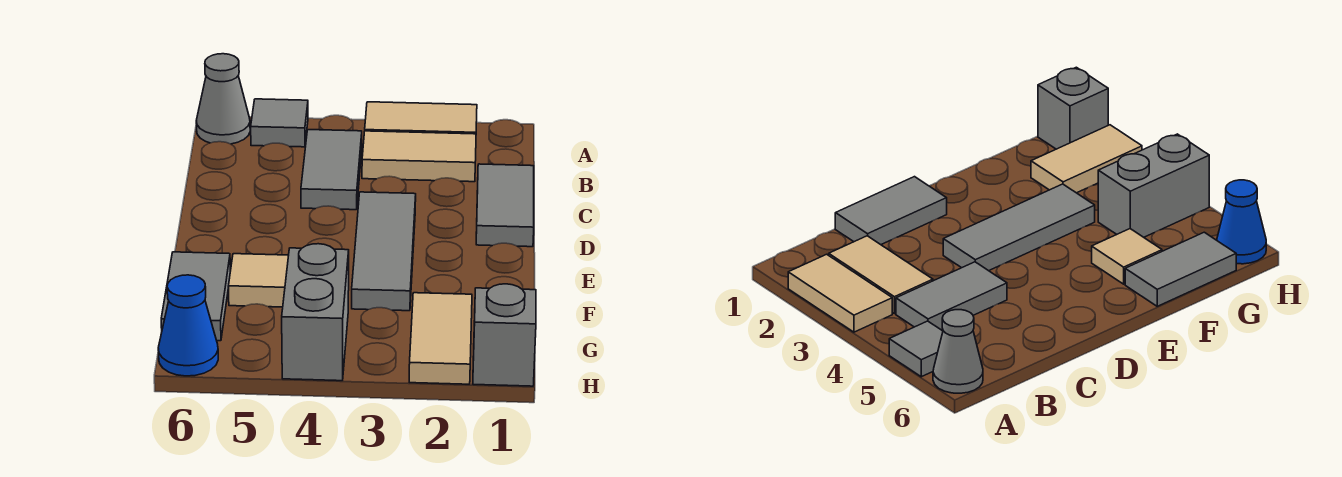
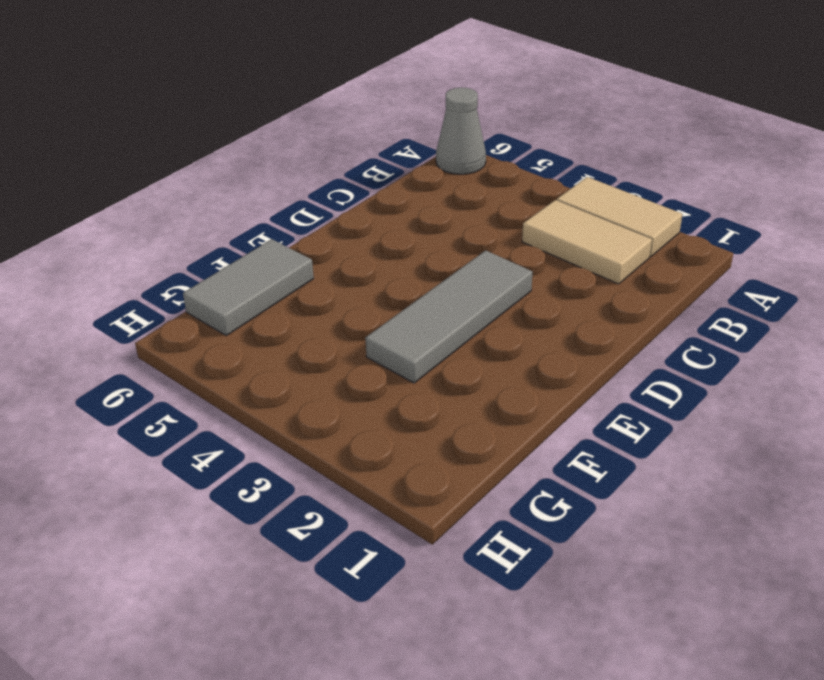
none -> grey 1x1 tile [251,99,308,147]
none -> grey 1x2 tile [301,130,362,210]
none -> grey 1x2 tile [476,164,534,247]

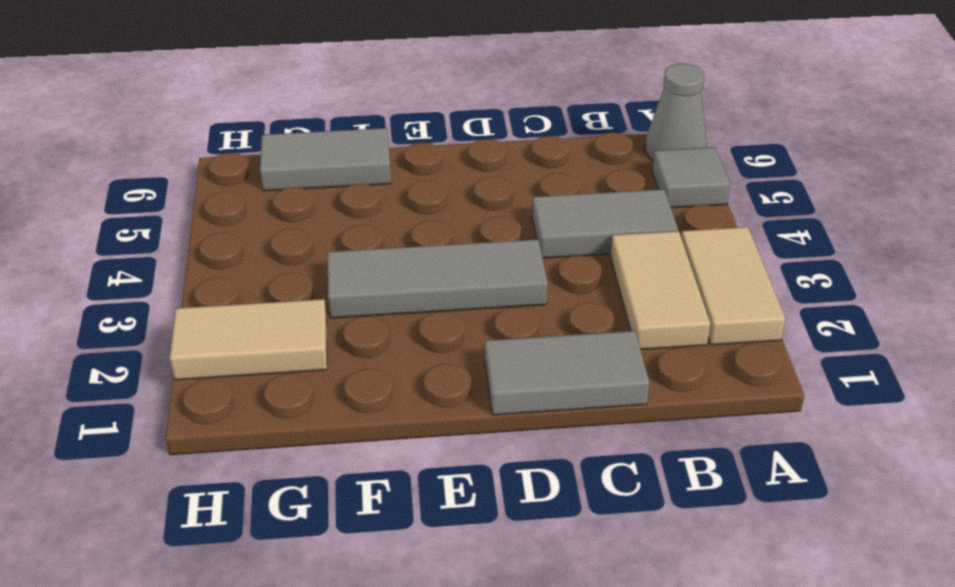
none -> tan 1x1 tile [228,254,289,307]
none -> grey 1x2 brick [282,244,349,381]
none -> grey 1x1 brick [473,284,536,386]

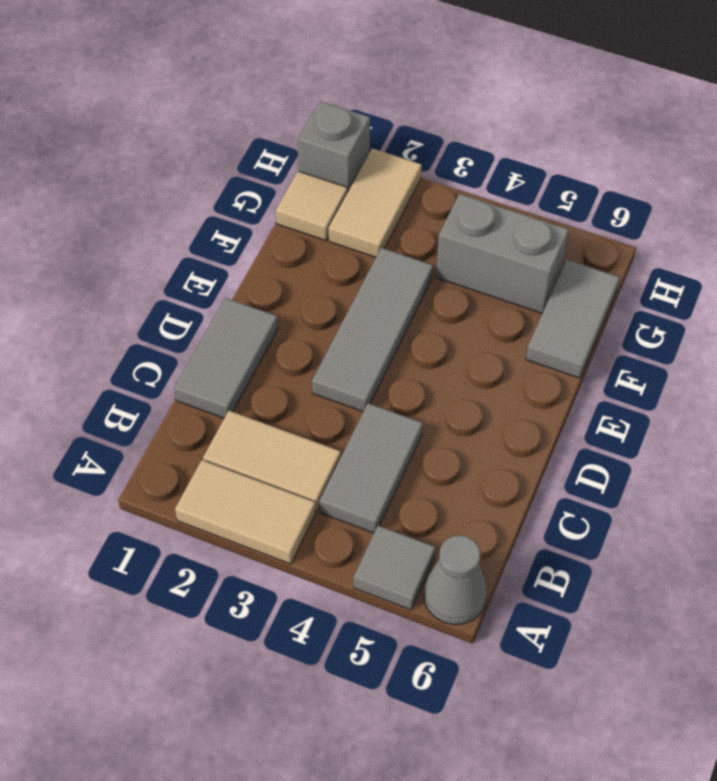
tan 1x1 tile [276,171,348,240] -> tan 1x1 tile moved to [228,254,289,307]
grey 1x2 brick [436,194,569,313] -> grey 1x2 brick turned to [282,244,349,381]
none -> blue 1x1 cone [158,275,218,376]

